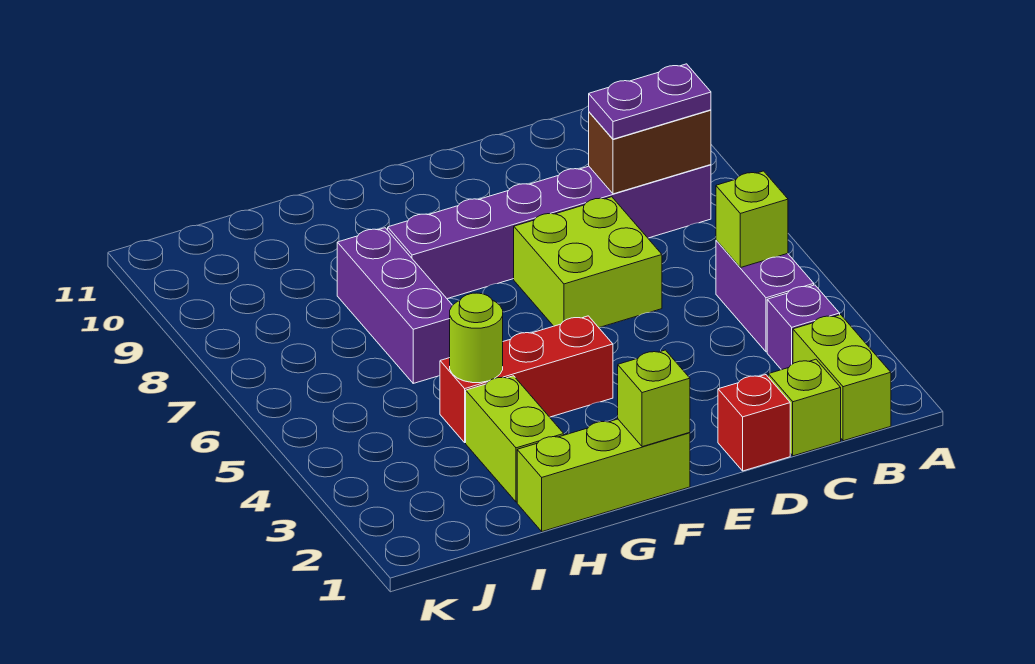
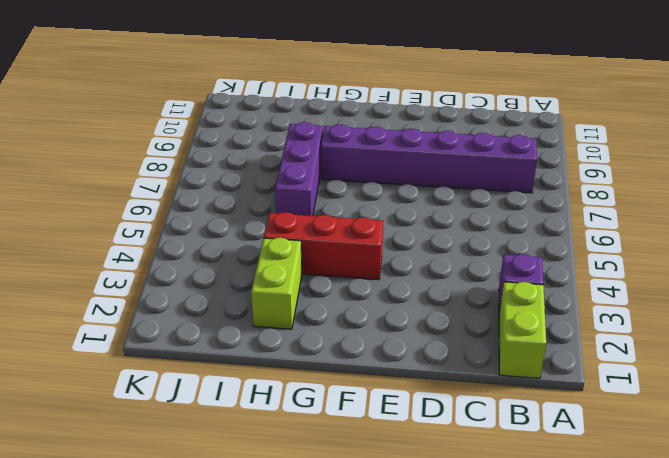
none -> purple 1x2 brick [716,240,814,352]
none -> lime 1x1 brick [768,359,841,456]
none -> red 1x1 brick [718,375,790,471]

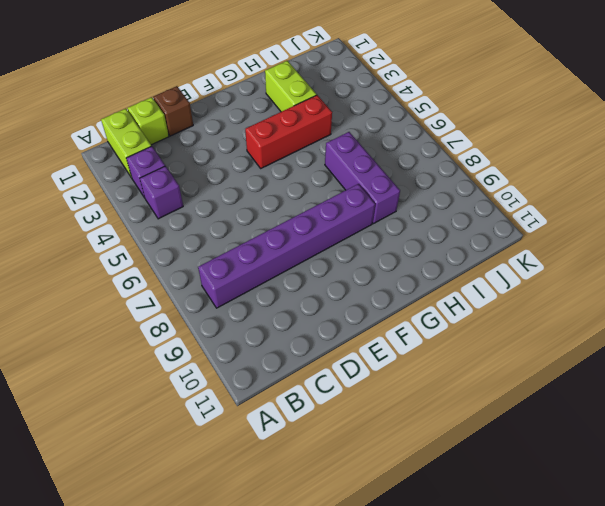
purple 1x1 brick [140,166,183,219] -> purple 1x2 brick [716,240,814,352]
brown 1x1 brick [153,86,193,136] -> red 1x1 brick [718,375,790,471]
none -> lime 2x2 brick [514,197,662,328]
none -> lime 1x3 brick [517,419,690,531]
none -> lime 1x1 brick [716,171,788,268]

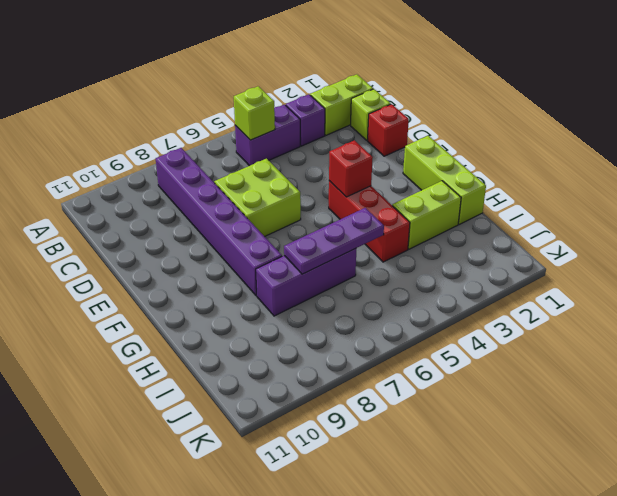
red 1x1 brick [329,140,373,197] -> none
purple 1x3 plate [284,208,384,274] -> none
none -> brown 1x2 brick [589,110,711,194]
none -> lime 1x1 brick [618,350,690,447]
none -> lime 1x1 round brick [450,293,503,383]

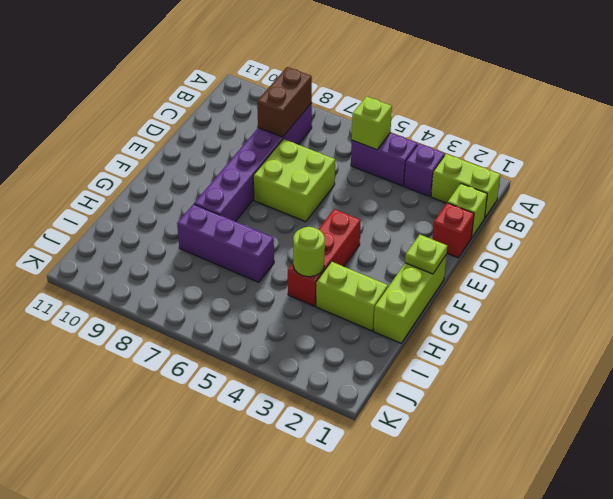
lime 1x1 plate [405,235,447,274] -> lime 1x1 brick [618,350,690,447]
none -> purple 1x2 plate [589,64,711,139]

